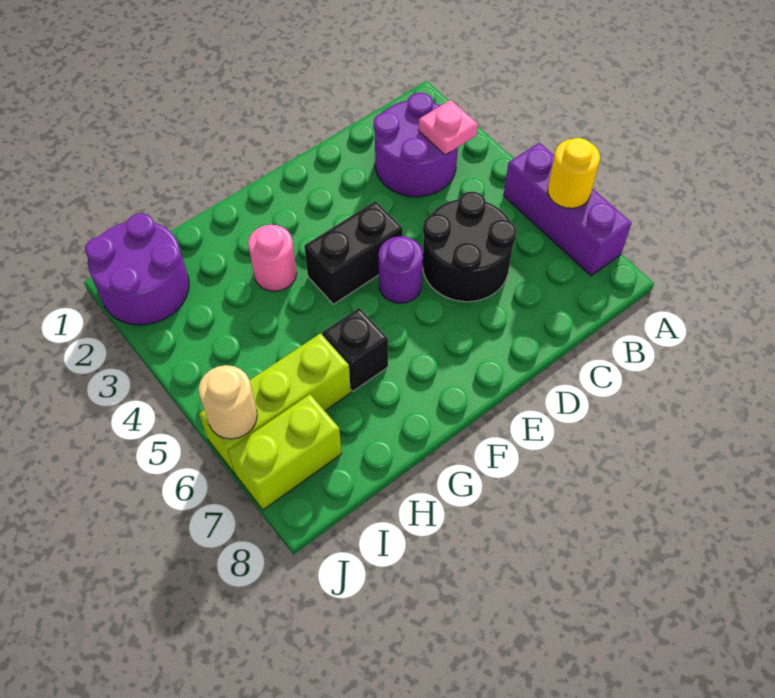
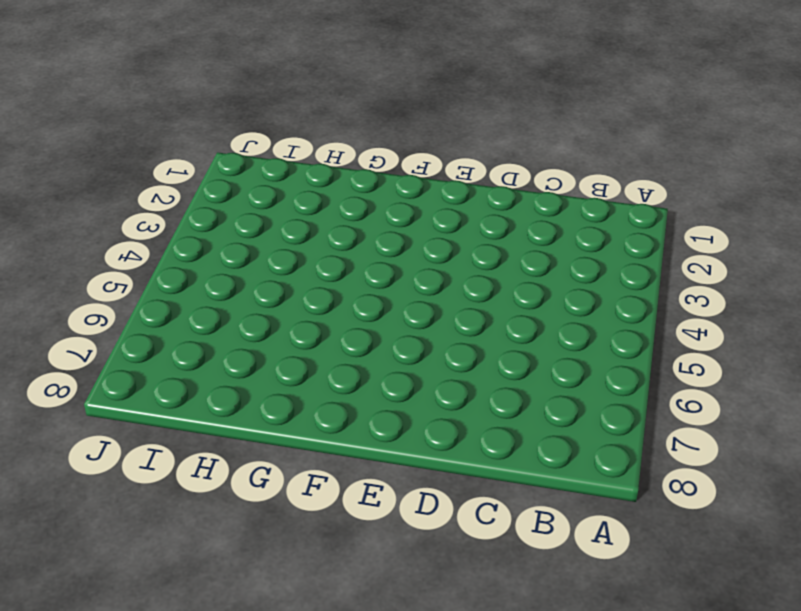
none -> purple 1x3 brick [504,143,632,276]
none -> purple 2x2 round brick [374,93,458,197]
none -> black 2x2 round brick [423,192,517,302]

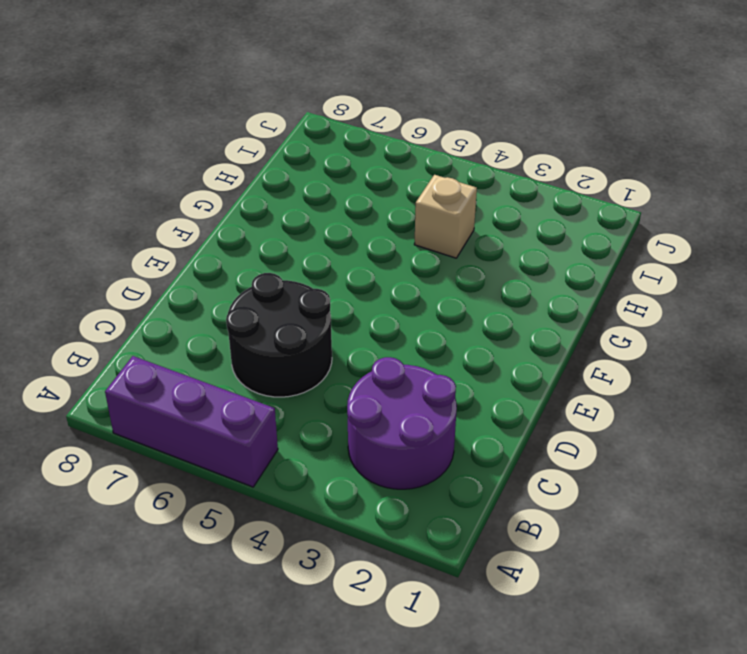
tan 1x1 brick [414,175,477,258] -> none
none -> black 1x2 brick [304,201,403,304]
none -> purple 1x1 round brick [379,236,423,303]
none -> pink 1x1 round brick [248,225,297,291]

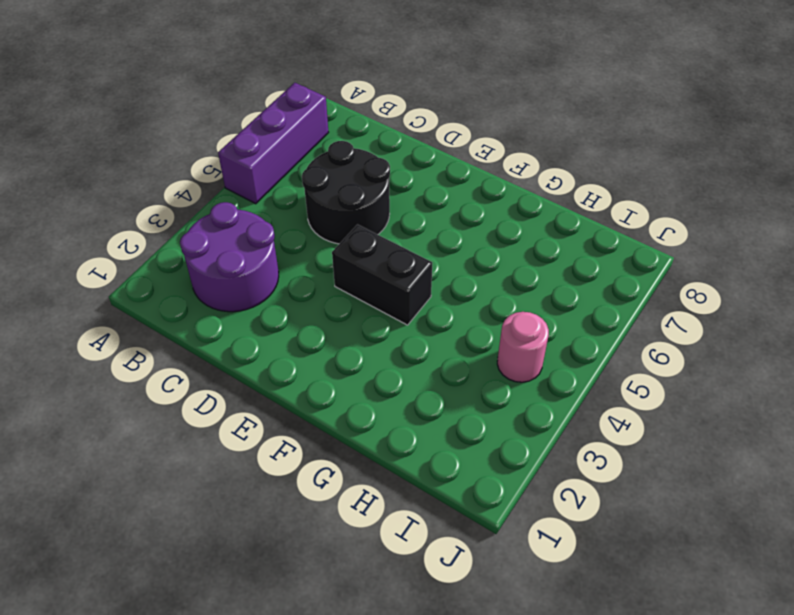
pink 1x1 round brick [497,312,549,382] -> pink 1x1 round brick moved to [248,225,297,291]
none -> purple 1x1 round brick [379,236,423,303]
none -> black 1x1 brick [323,308,388,391]
none -> lime 1x3 brick [199,333,351,473]

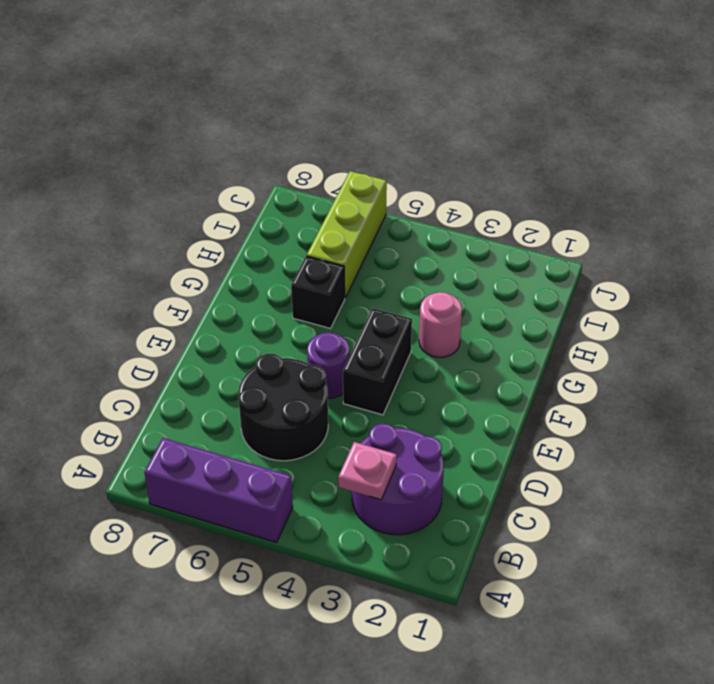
none -> purple 2x2 round brick [85,213,189,325]
none -> lime 1x2 brick [228,394,342,510]
none -> yellow 1x1 round brick [548,138,600,208]

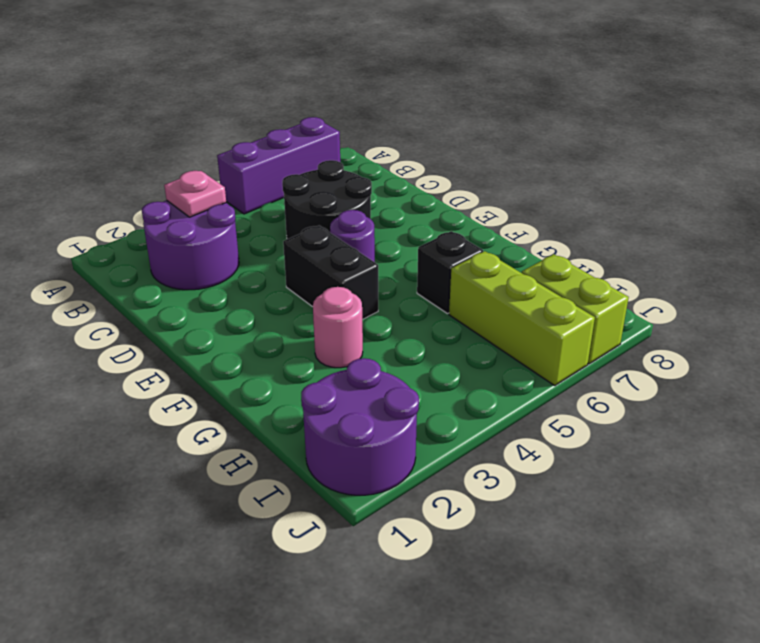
none -> yellow 1x1 round brick [548,138,600,208]
none -> tan 1x1 round brick [199,365,257,439]

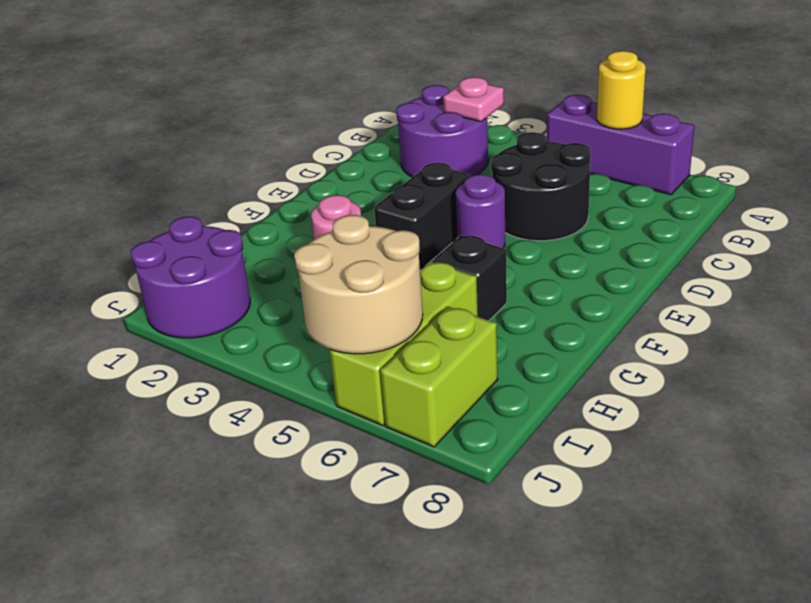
tan 2x2 round brick [294,215,423,354] -> tan 1x1 round brick [199,365,257,439]

